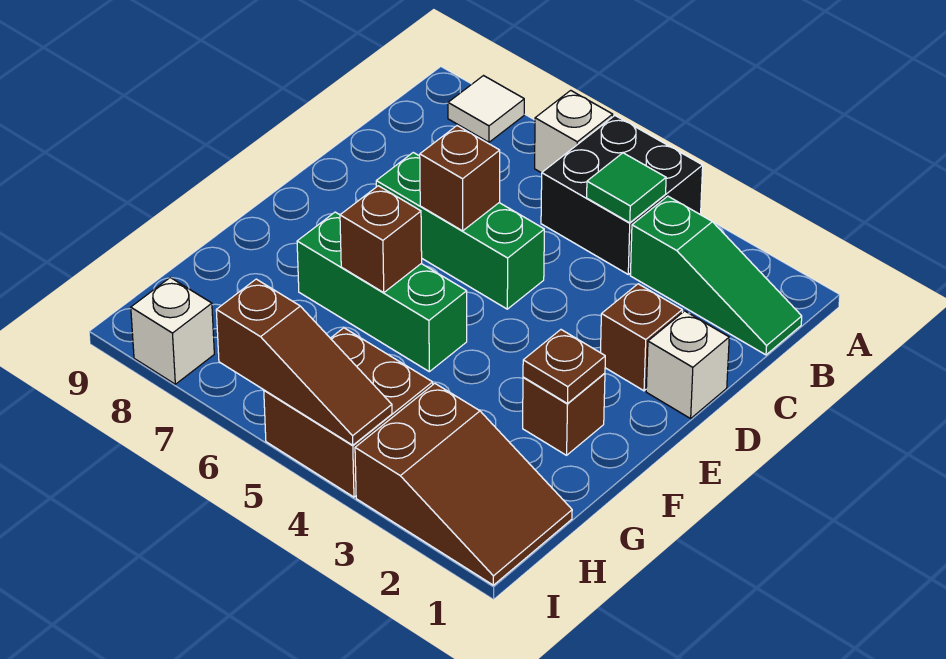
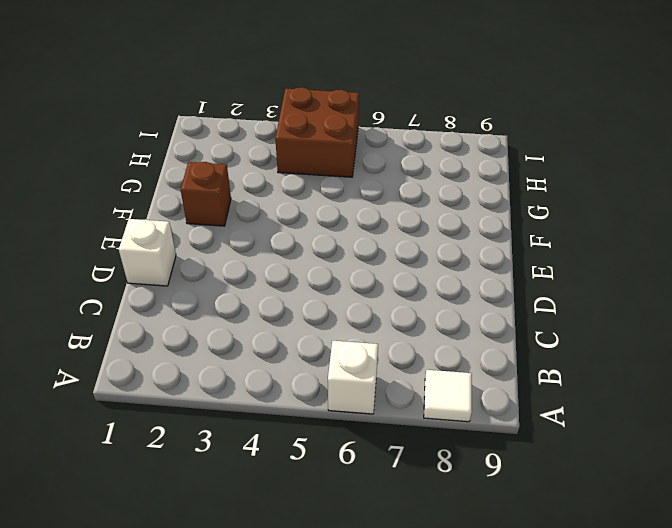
none -> black 2x2 brick [541,116,703,274]
none -> green 1x3 slope [630,196,802,355]
none -> brown 1x1 brick [601,284,682,391]

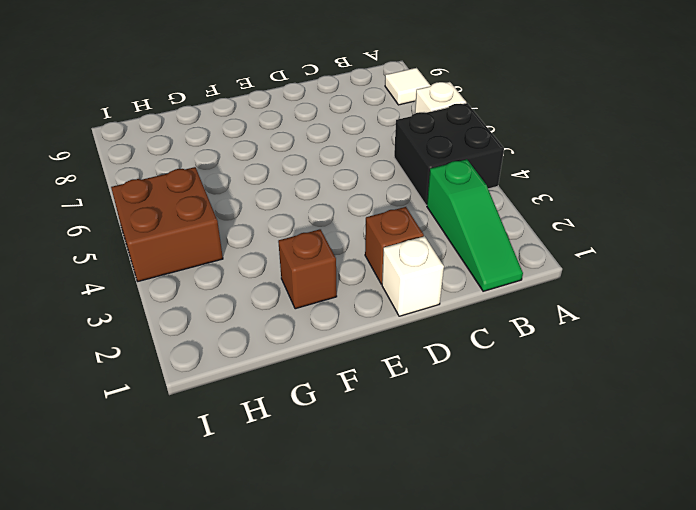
none -> green 1x3 brick [376,153,544,309]
none -> green 1x3 brick [297,212,467,372]
none -> brown 2x3 slope [355,384,572,585]

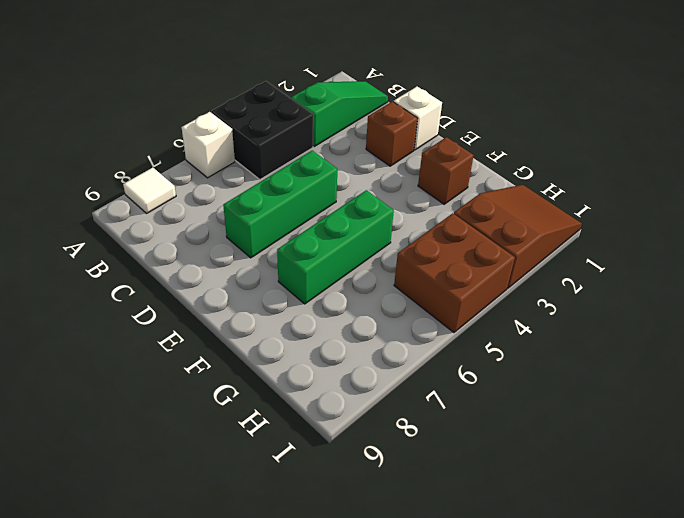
none -> white 1x1 brick [131,278,214,384]
none -> green 1x1 tile [587,153,666,223]
none -> brown 1x1 brick [420,126,500,231]

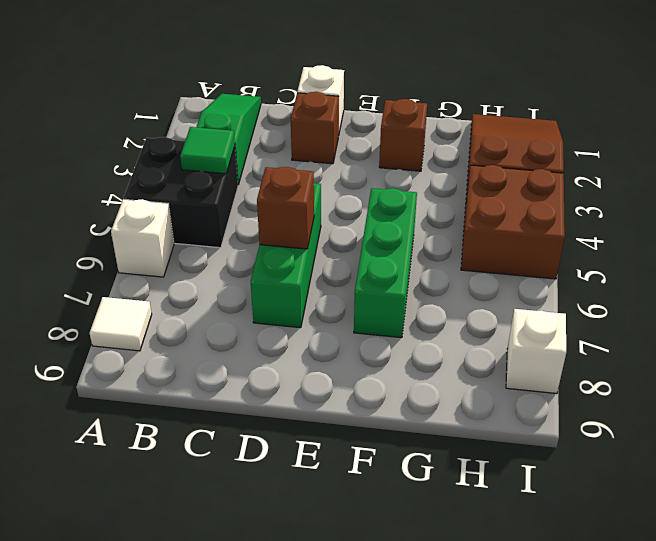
none -> brown 1x1 plate [523,330,605,404]
none -> brown 1x1 brick [340,186,422,292]
none -> brown 1x3 slope [216,279,392,445]

